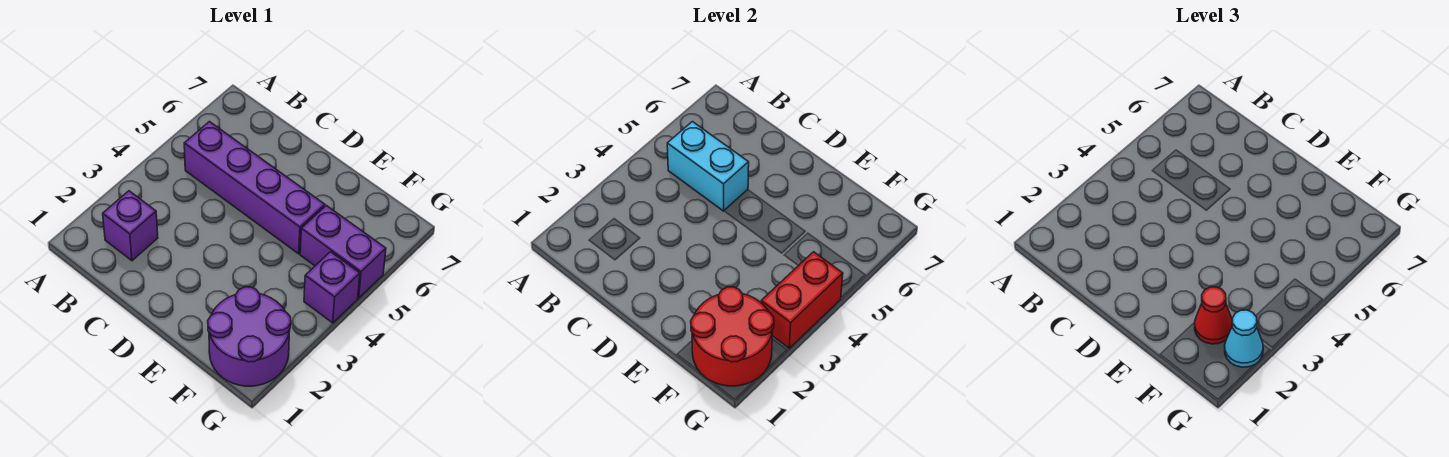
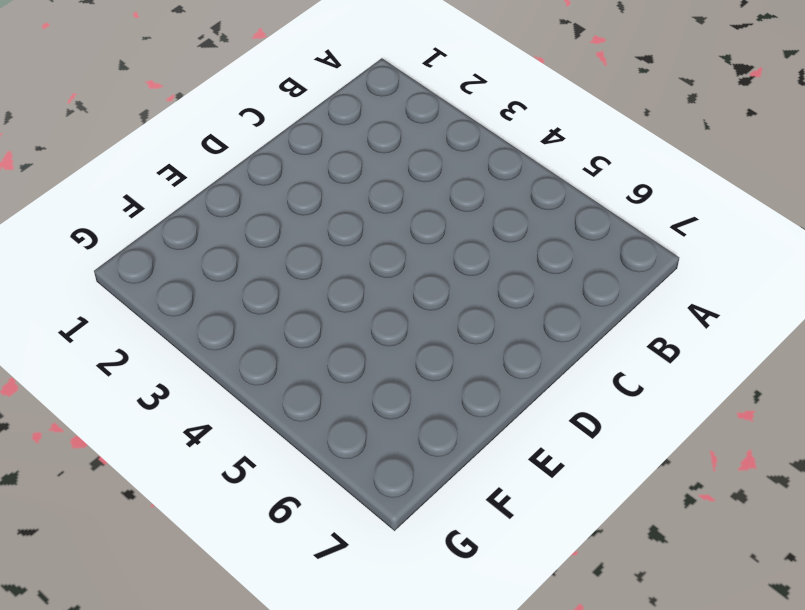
none -> purple 1x1 brick [103,191,158,261]
none -> purple 1x4 brick [184,122,325,254]

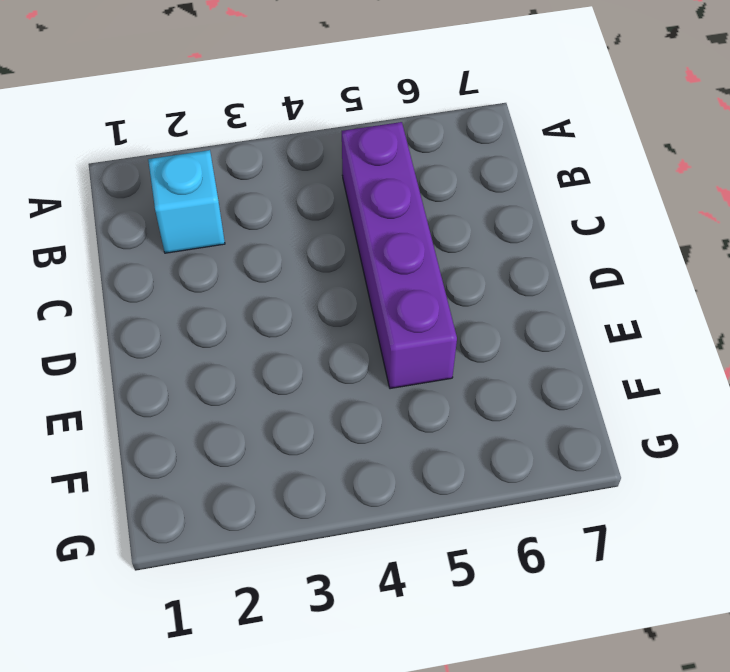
cyan 1x1 brick [148,150,225,253] -> purple 1x1 brick [103,191,158,261]
none -> purple 2x2 round brick [208,287,291,386]
none -> purple 1x2 brick [300,205,386,298]

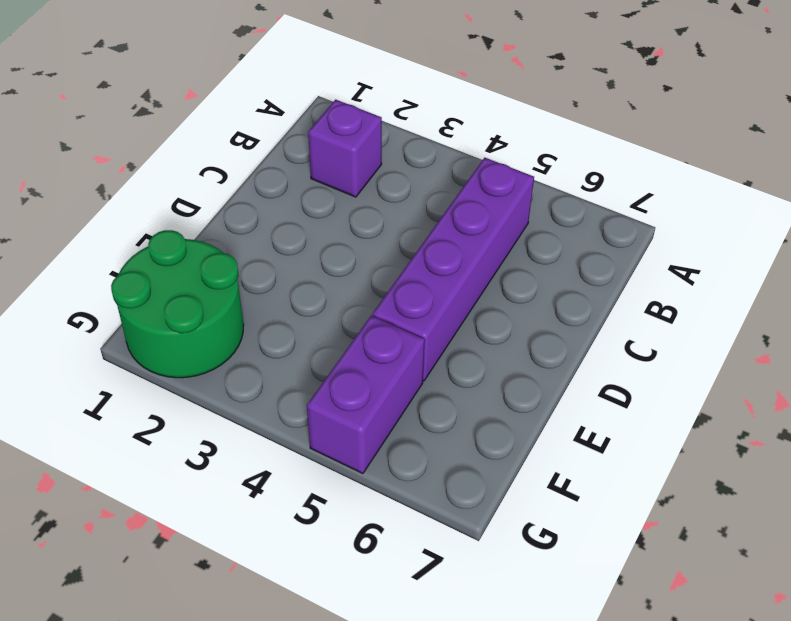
green 2x2 round brick [111,230,244,378] -> purple 2x2 round brick [208,287,291,386]
none -> purple 1x1 brick [304,252,360,323]
none -> cyan 1x2 brick [667,122,749,211]

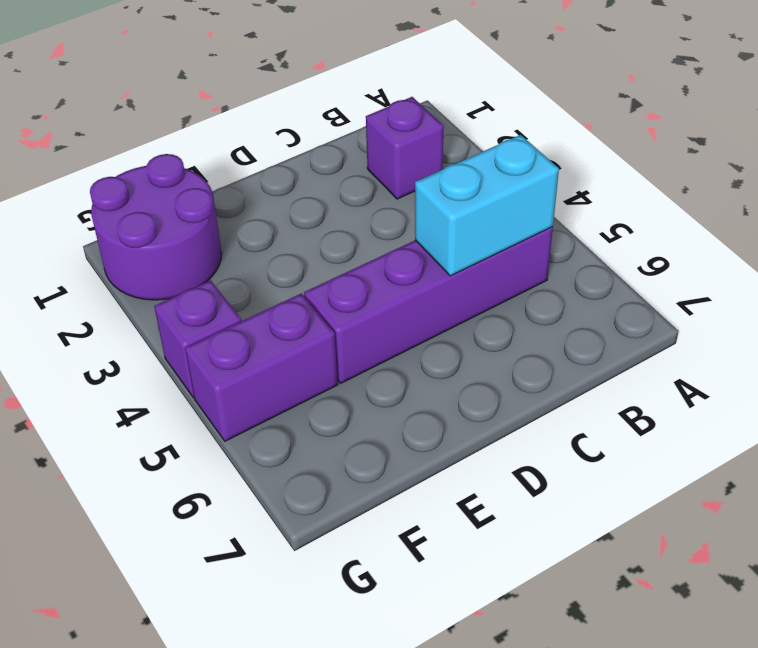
none -> red 2x2 round brick [691,287,774,386]
none -> red 1x2 brick [761,252,843,348]

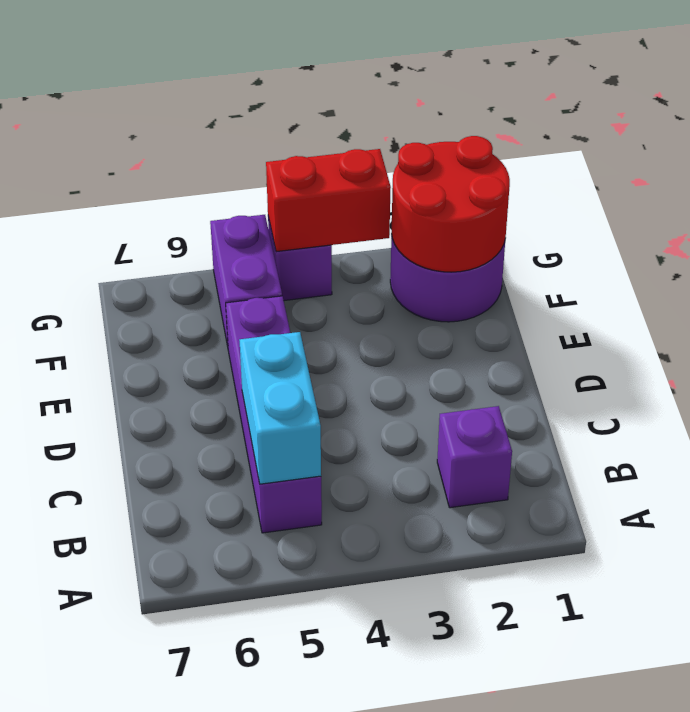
none -> red 1x1 cone [1195,287,1233,344]
none -> cyan 1x1 cone [1225,310,1263,367]

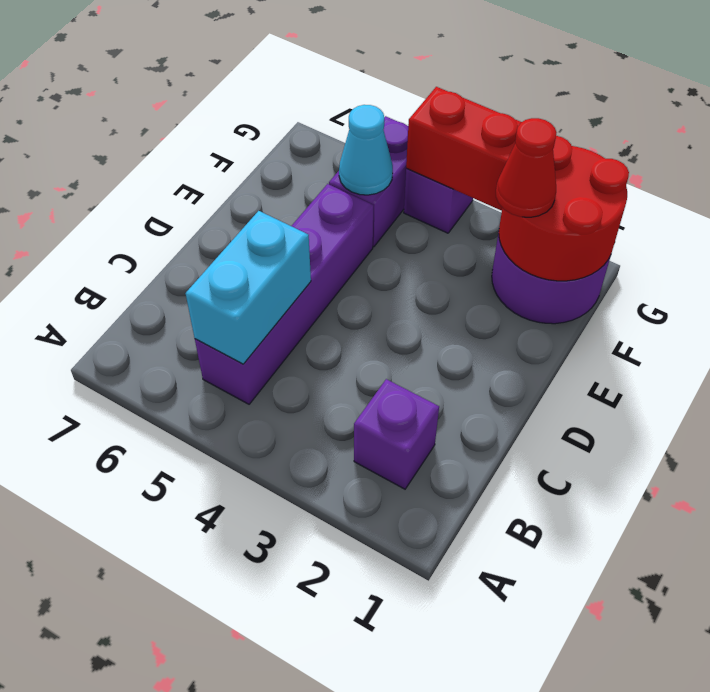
cyan 1x1 cone [339,105,393,195] -> cyan 1x1 cone moved to [1225,310,1263,367]

